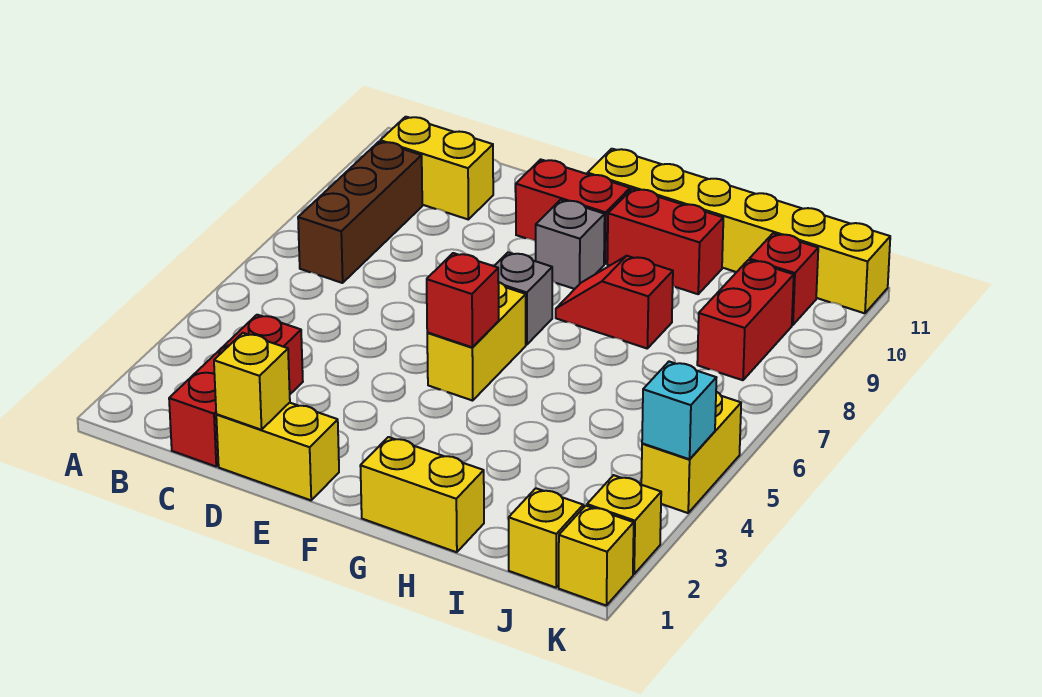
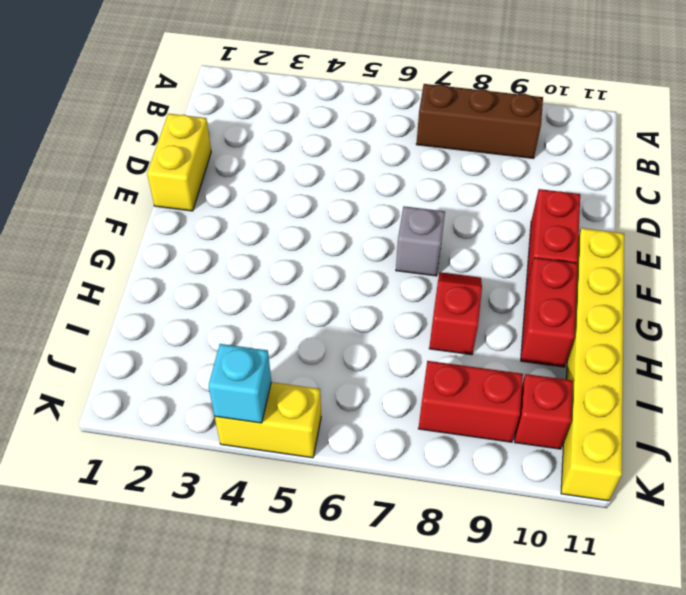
none -> yellow 1x2 brick [380,117,493,219]
none -> red 1x3 brick [169,315,303,466]
none -> yellow 1x2 brick [427,282,526,401]

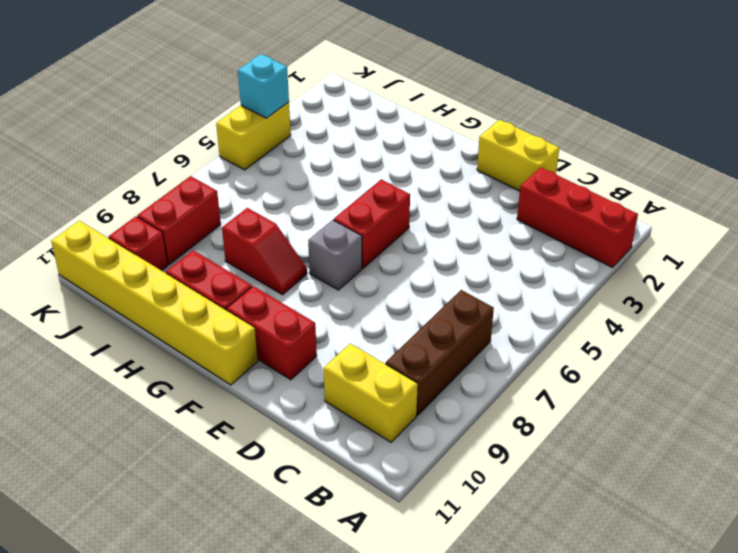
red 1x3 brick [517,167,638,268] -> red 1x3 brick turned to [169,315,303,466]
red 1x2 brick [334,179,410,268] -> yellow 1x2 brick [427,282,526,401]
none -> grey 1x1 brick [536,200,605,289]
none -> yellow 1x2 brick [360,437,484,552]
none -> yellow 1x1 brick [509,488,583,588]

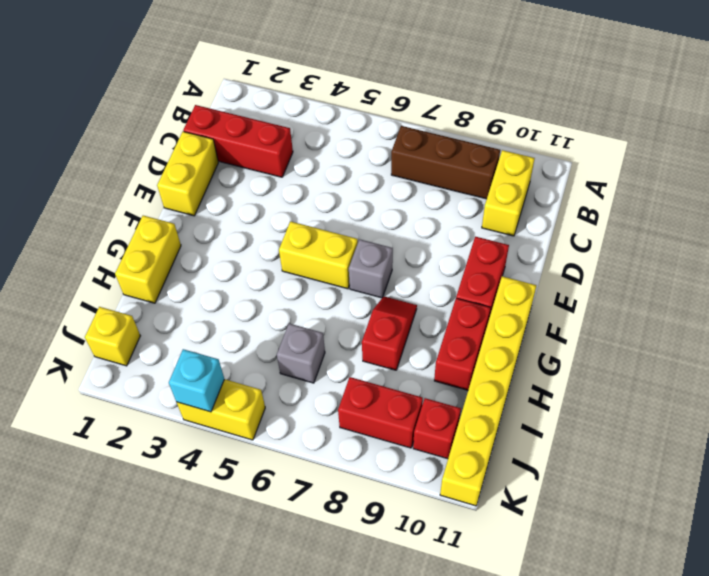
grey 1x1 brick [277,324,325,383] -> grey 1x1 brick moved to [536,200,605,289]
none -> yellow 1x1 brick [559,506,634,605]
none -> yellow 1x1 brick [587,475,661,574]
none -> yellow 1x1 brick [214,333,290,430]

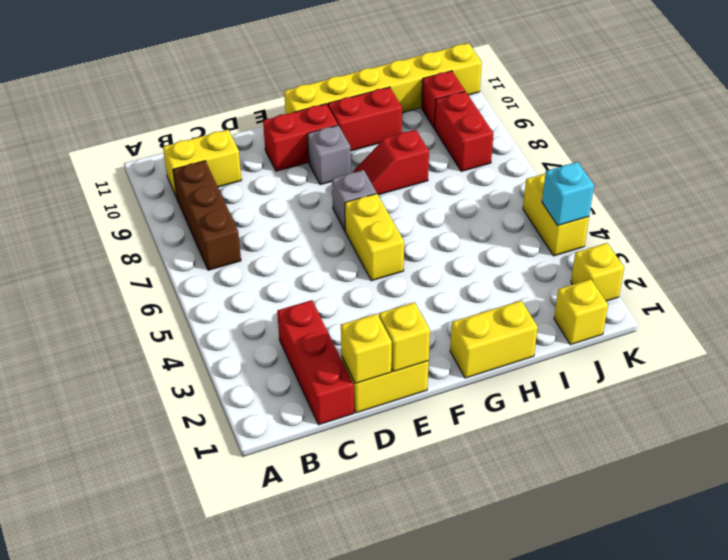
yellow 1x1 brick [379,302,430,372] -> yellow 1x1 brick moved to [559,506,634,605]
none -> red 1x1 brick [427,253,499,348]

